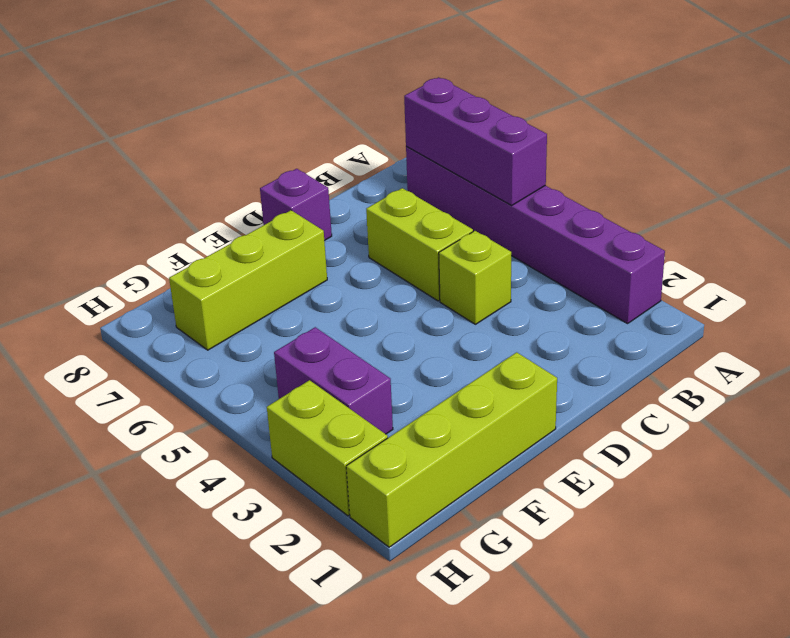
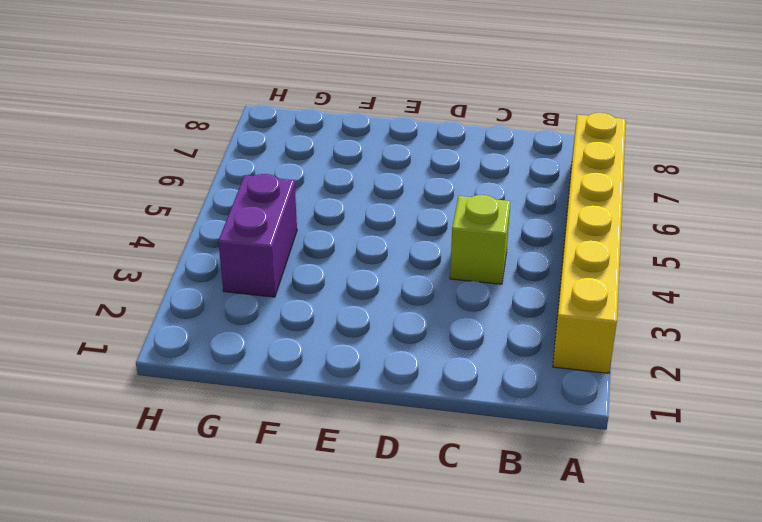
yellow 1x6 brick [553,113,626,373] -> purple 1x6 brick [406,146,665,324]
none -> lime 1x2 brick [366,188,473,301]
none -> purple 1x1 brick [260,169,332,241]

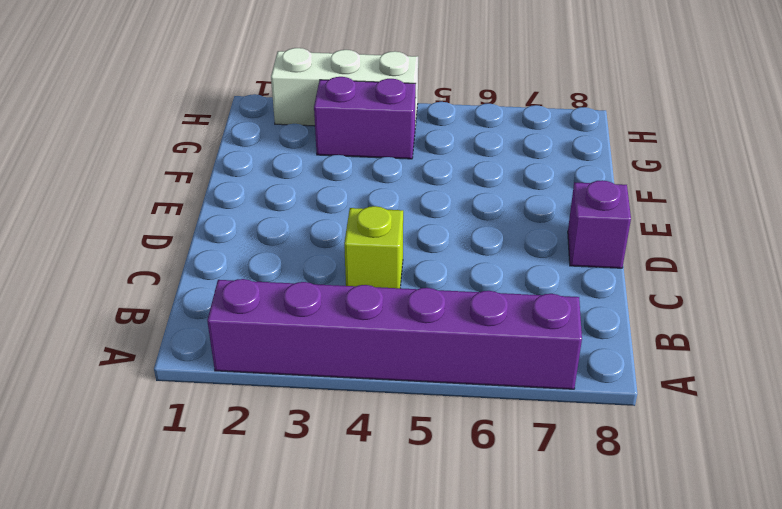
white 1x3 brick [271,48,418,126] -> lime 1x2 brick [267,380,388,516]
none -> lime 1x2 brick [366,188,473,301]
none -> lime 1x4 brick [346,352,557,547]

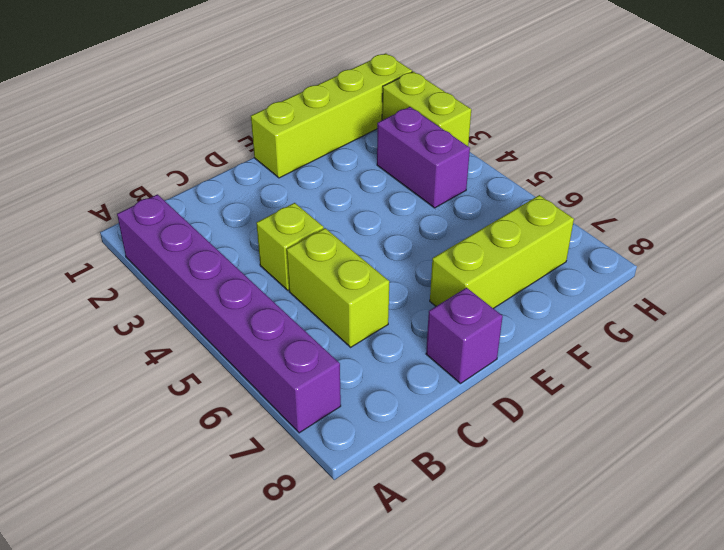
none -> purple 1x3 brick [404,77,547,205]

